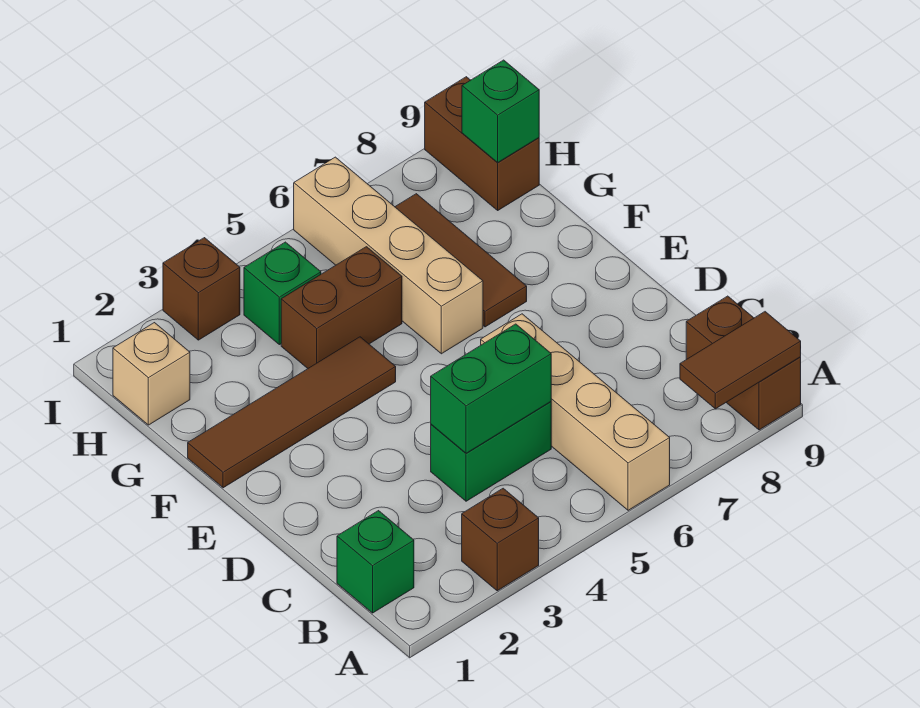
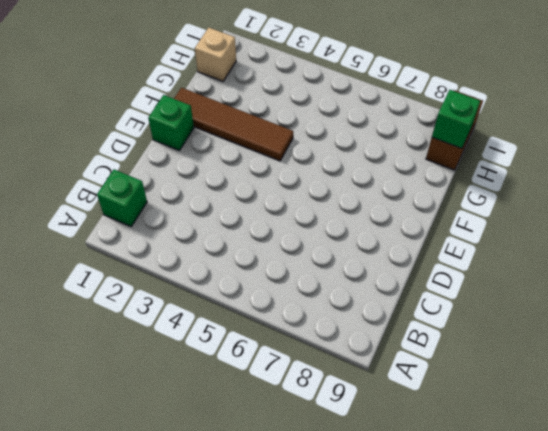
green 1x1 brick [148,95,194,150] -> green 1x1 brick moved to [244,242,321,345]
none -> brown 1x1 brick [462,488,539,591]
none -> tan 1x4 brick [481,314,670,510]
none -> brown 1x2 brick [686,296,801,430]

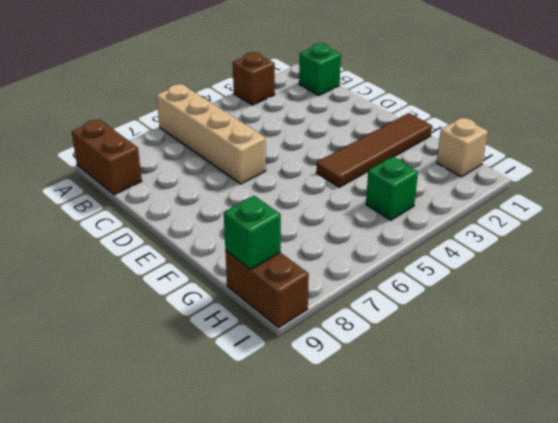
none -> green 1x2 brick [431,402,551,501]
none -> tan 1x4 brick [294,157,483,354]
none -> brown 1x3 tile [395,194,527,327]

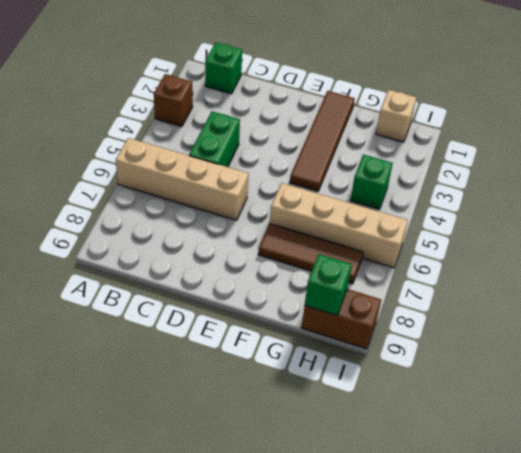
none -> brown 1x2 brick [686,296,801,430]
none -> brown 1x2 brick [281,247,402,368]
none -> brown 1x1 brick [163,238,240,340]

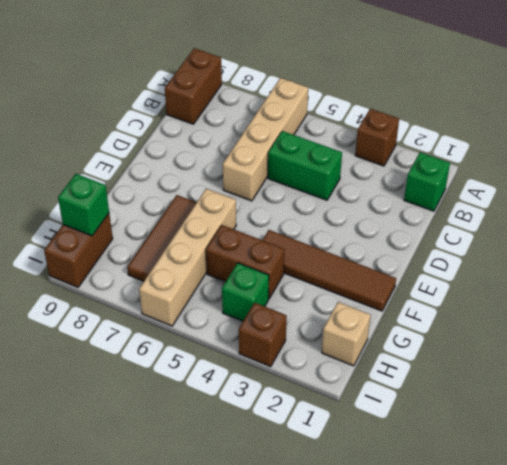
none -> brown 1x2 tile [680,312,801,409]
none -> green 1x2 brick [431,324,551,453]

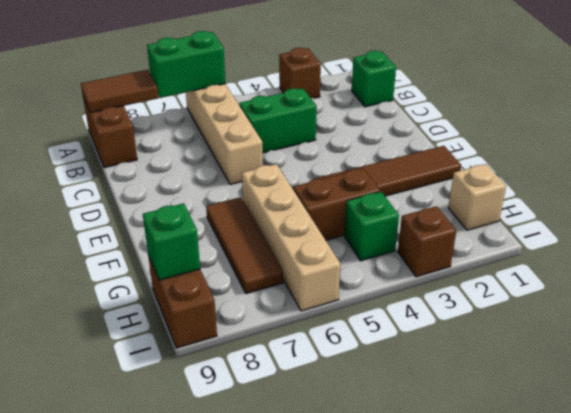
green 1x2 brick [147,31,225,98] -> green 1x2 brick moved to [431,324,551,453]

